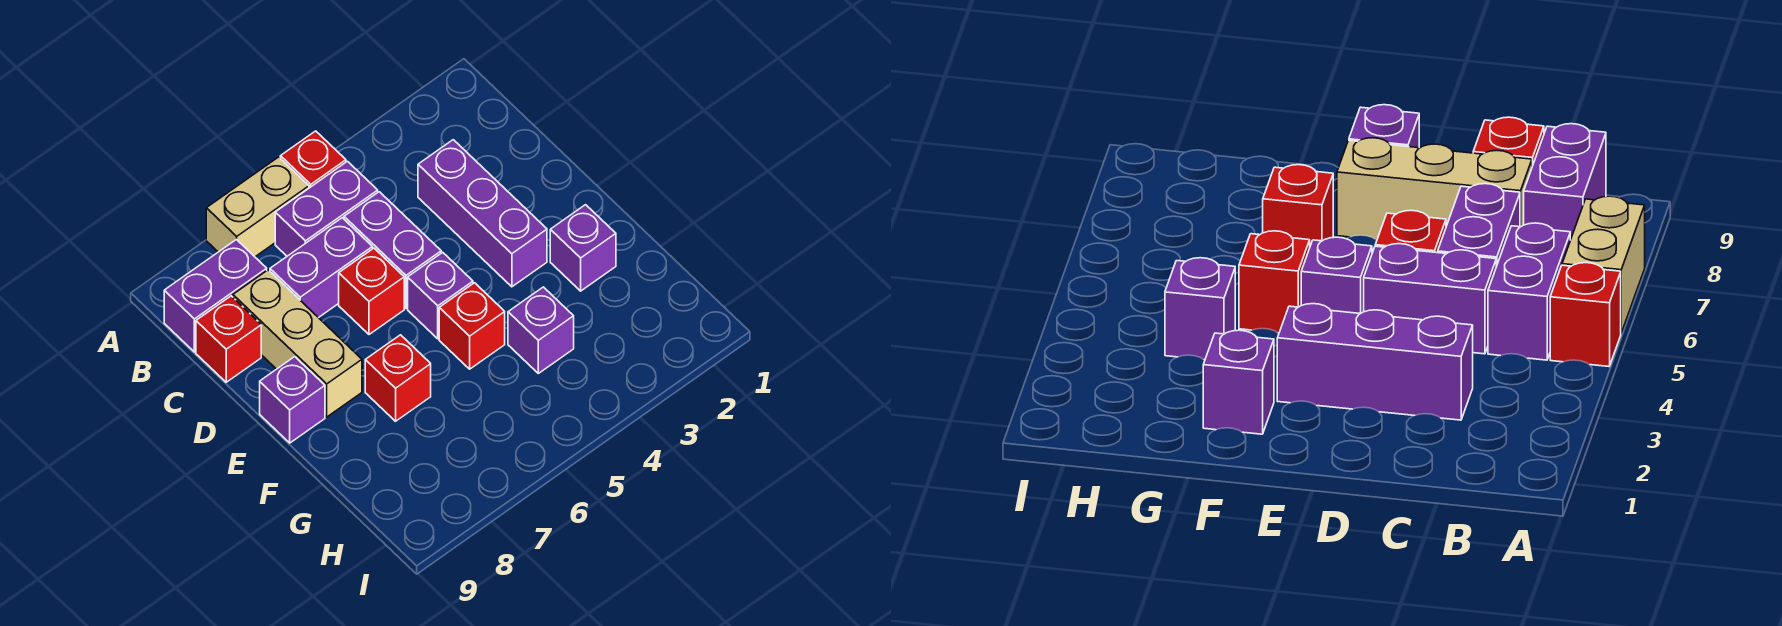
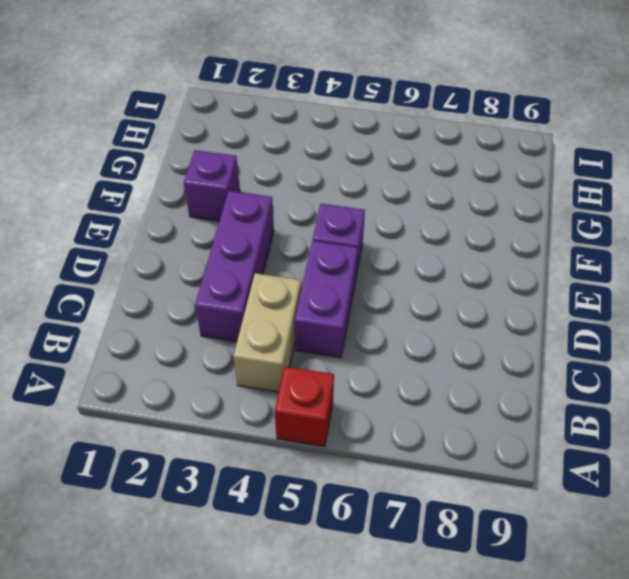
tan 1x2 brick [233,273,301,392] -> tan 1x2 brick turned to [206,157,309,257]
none -> purple 1x2 brick [275,161,378,256]
none -> purple 1x2 brick [164,239,267,352]
none -> purple 1x2 brick [270,218,373,318]

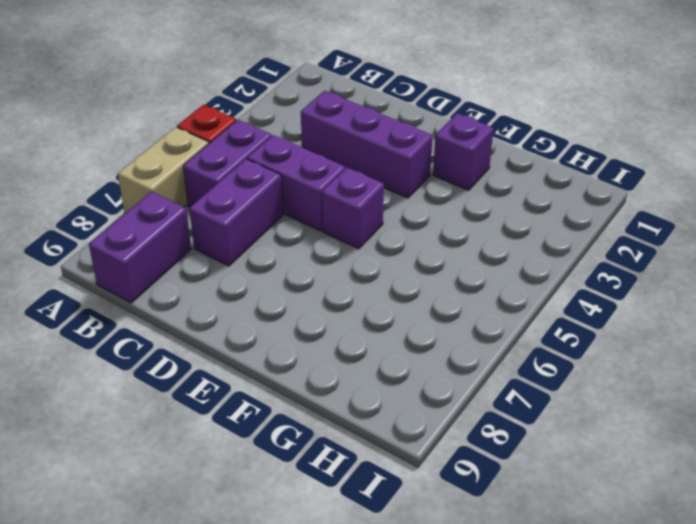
none -> tan 1x3 brick [233,270,362,417]
none -> red 1x1 brick [196,296,261,382]
none -> red 1x1 brick [339,248,404,334]

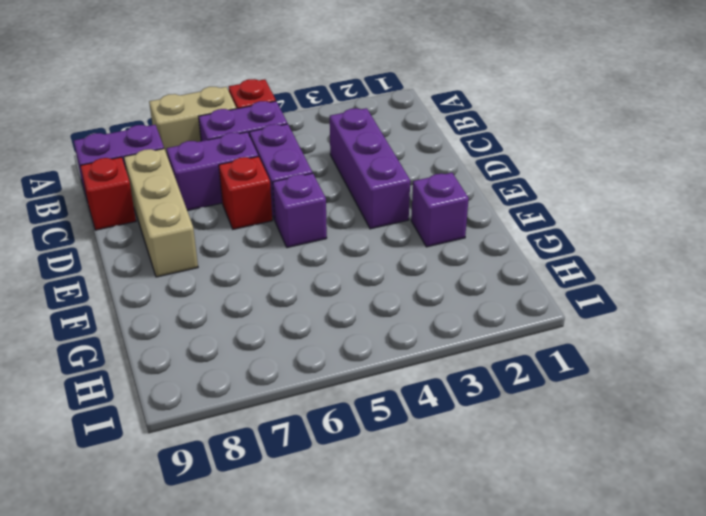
none -> purple 1x1 brick [260,357,325,443]
none -> red 1x1 brick [439,283,505,369]
none -> red 1x1 brick [365,335,431,421]

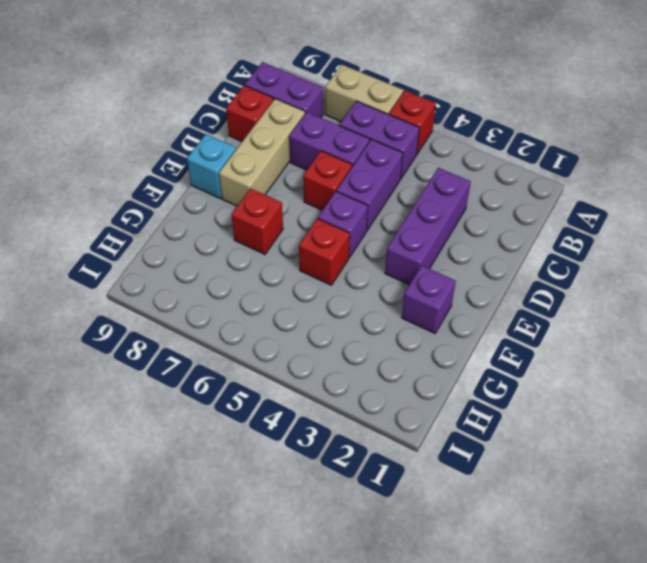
cyan 1x1 brick [187,134,236,198] -> purple 1x1 brick [260,357,325,443]
none -> purple 1x1 brick [508,287,574,373]

